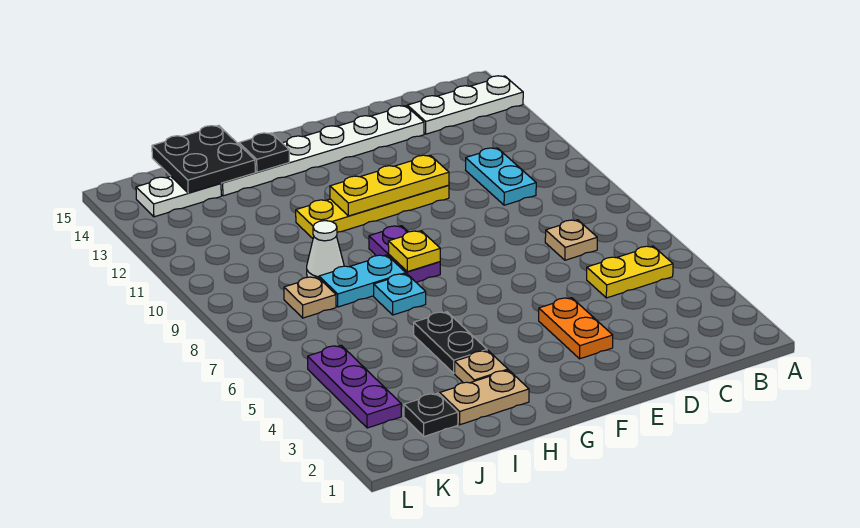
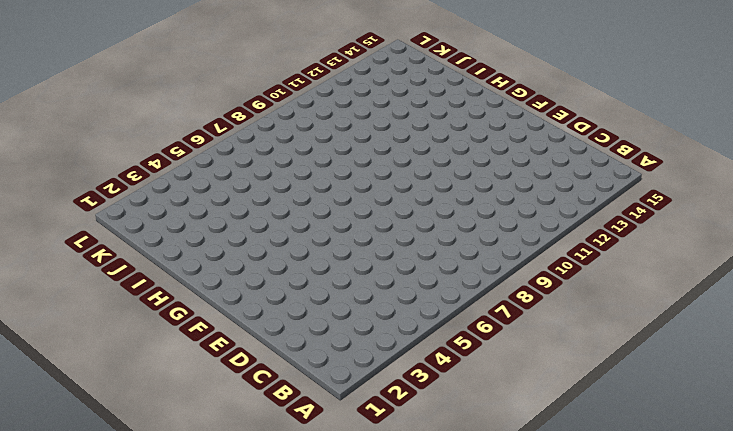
none -> white 1x3 plate [407,76,523,134]
none -> yellow 1x2 plate [587,246,673,298]
none -> tan 1x1 plate [545,220,597,260]

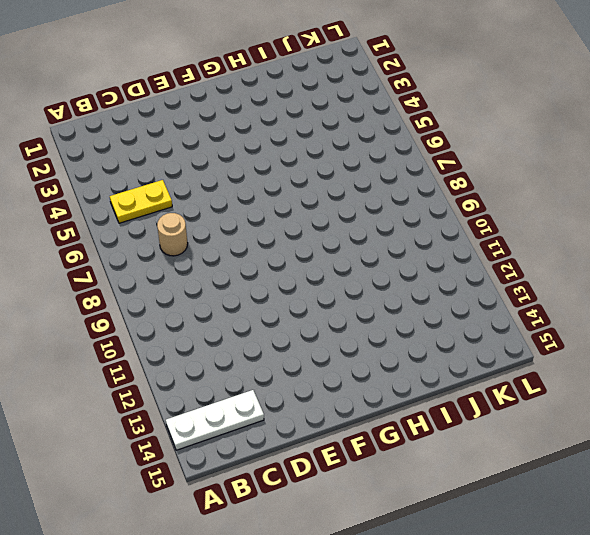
tan 1x1 round brick [157,213,188,256] -> tan 1x1 plate [545,220,597,260]
none -> cyan 1x2 plate [466,148,536,205]
none -> white 1x6 plate [221,106,424,196]
none -> orange 1x2 plate [539,298,613,359]

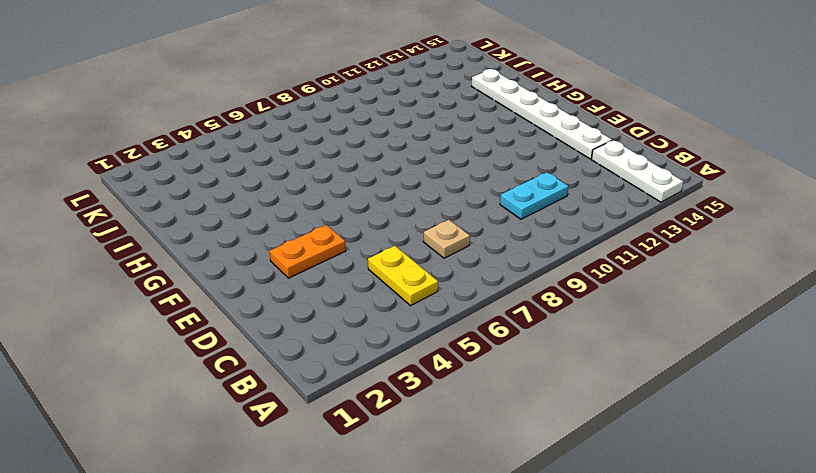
none -> yellow 1x4 plate [296,185,449,238]
none -> purple 1x2 plate [369,226,440,282]
none -> tan 1x2 plate [440,370,529,425]

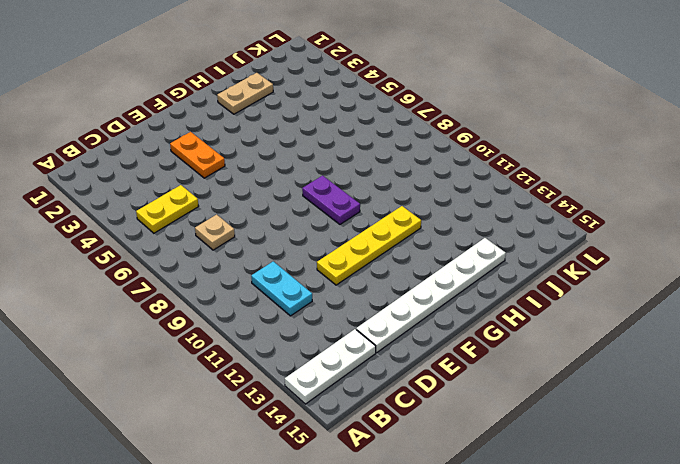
none -> tan 1x1 plate [455,351,508,383]
none -> black 1x2 plate [414,312,487,373]
none -> cyan 1x1 plate [374,274,426,315]

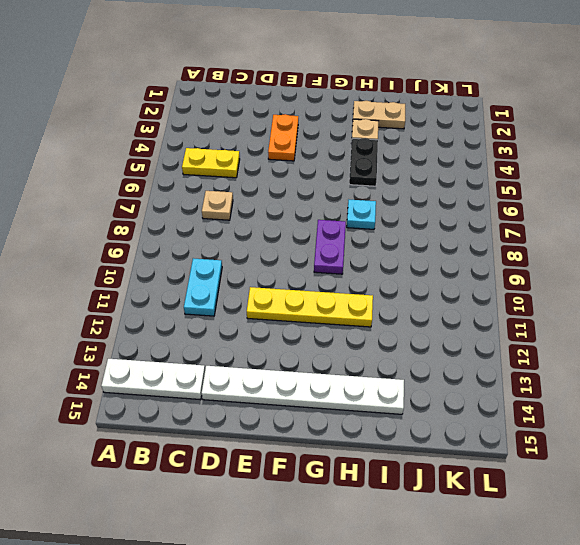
none -> cyan 1x2 plate [319,255,406,307]
none -> white 1x1 cone [307,221,344,278]
none -> black 1x1 plate [404,393,458,436]

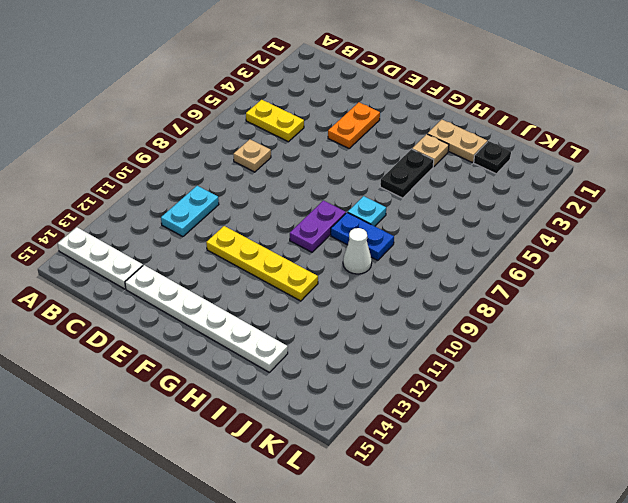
blue 1x2 plate [331,212,394,260] -> cyan 1x2 plate [319,255,406,307]
none -> tan 1x1 plate [284,277,336,318]
none -> white 1x2 plate [136,176,221,217]
none -> purple 1x3 plate [308,345,401,428]

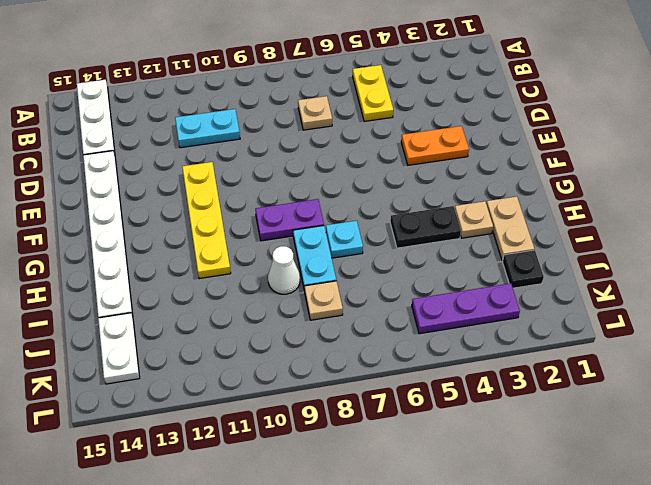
none -> yellow 1x3 plate [330,155,449,216]
none -> yellow 1x1 plate [388,231,440,272]
none -> black 1x1 plate [239,133,289,172]

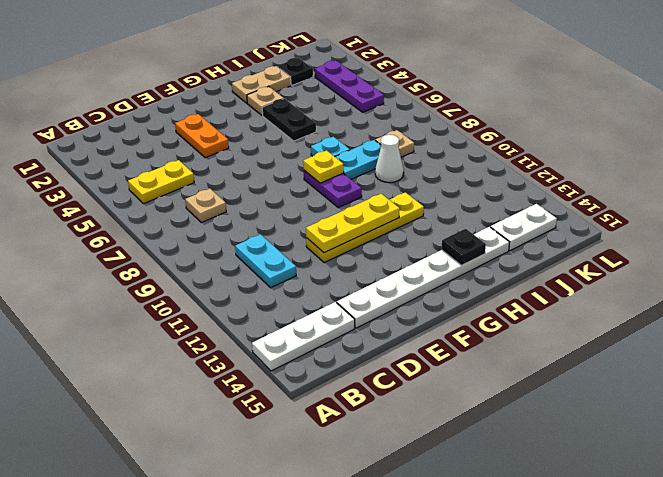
none -> black 2x2 plate [152,126,255,193]

